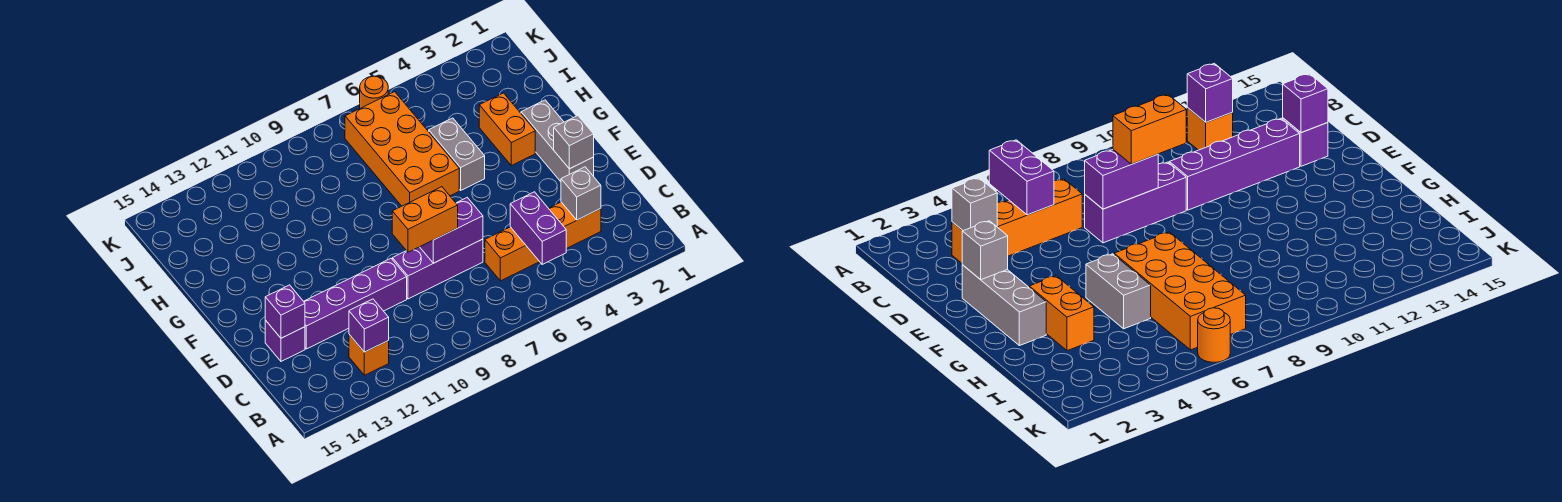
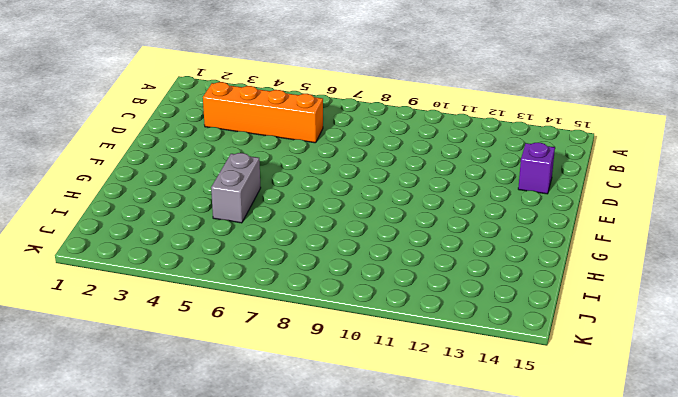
none -> orange 1x1 brick [349,335,389,375]
none -> purple 1x3 brick [392,239,483,299]
none -> purple 1x4 brick [304,259,407,349]

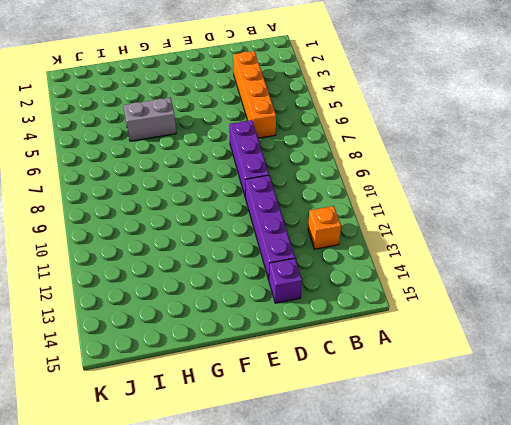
none -> grey 1x3 brick [521,100,594,182]
none -> orange 1x2 brick [479,93,535,166]
none -> orange 2x4 brick [345,92,459,206]

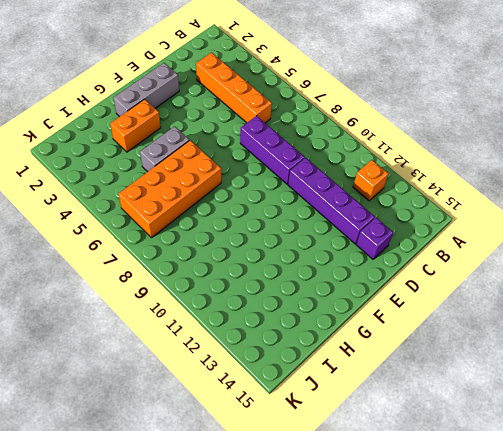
none -> orange 1x1 round brick [360,76,388,108]
none -> purple 1x2 brick [510,192,566,264]
none -> purple 1x1 brick [349,299,389,352]

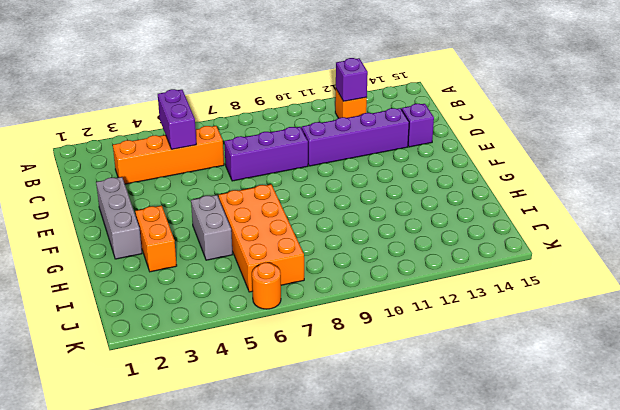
none -> grey 1x1 brick [561,167,601,220]
none -> purple 1x2 brick [420,198,483,263]
none -> purple 1x1 brick [265,285,305,338]

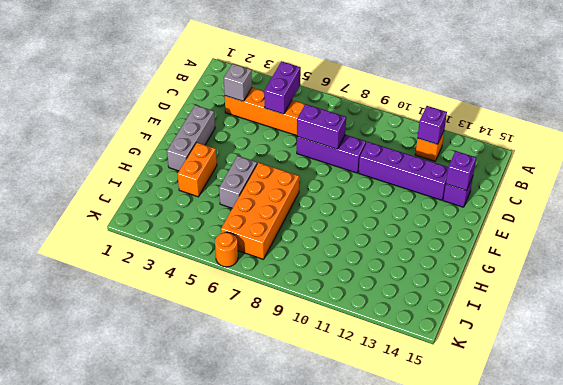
none -> grey 1x1 brick [554,116,594,169]
none -> orange 1x2 brick [392,187,458,252]

